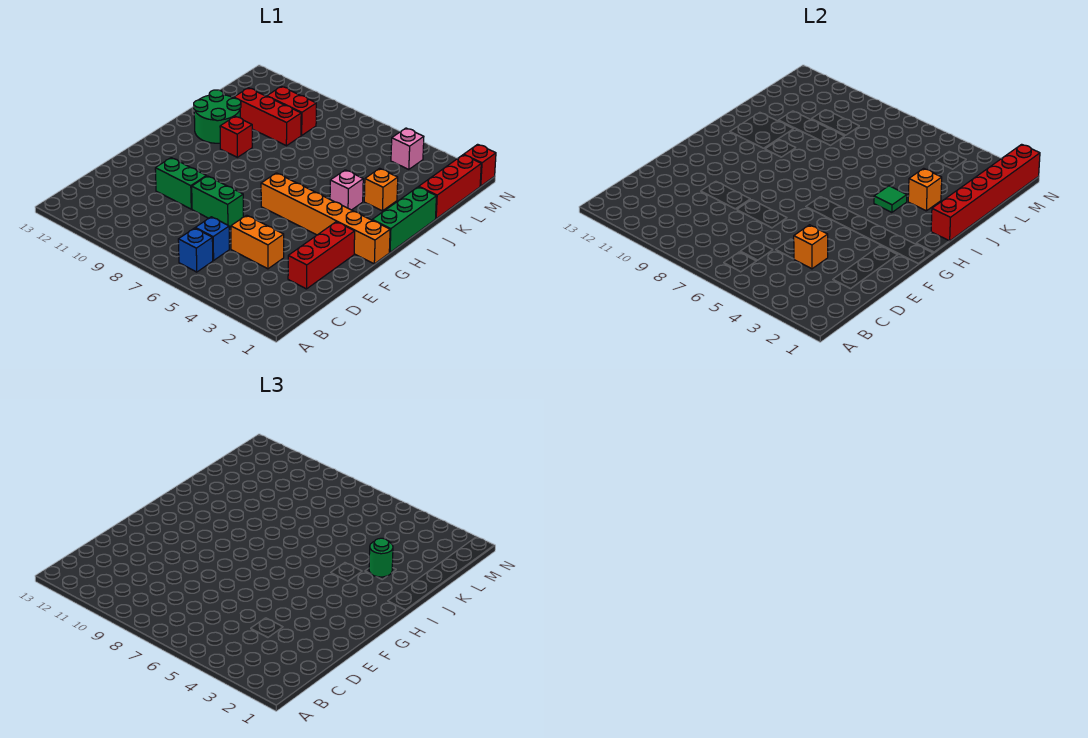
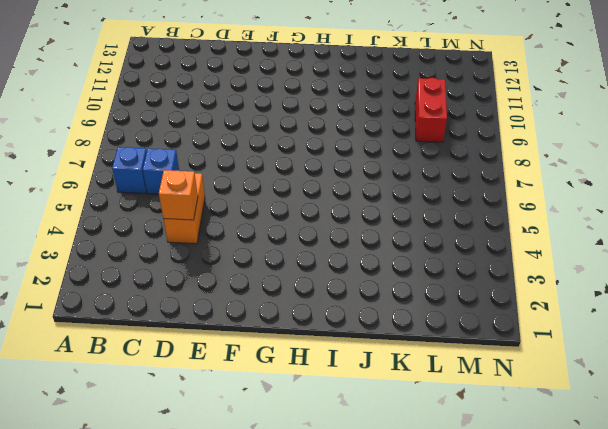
none -> red 1x3 brick [288,222,355,289]
none -> green 1x2 brick [192,176,243,227]
none -> green 1x2 brick [155,158,206,209]

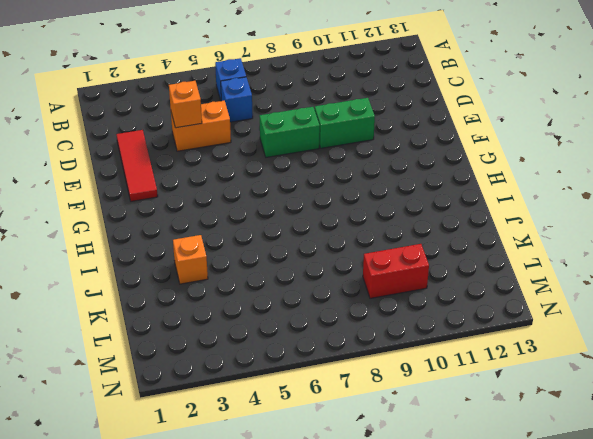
red 1x3 tile [116,130,158,201] -> red 1x3 brick [288,222,355,289]
none -> orange 1x6 brick [261,173,390,264]
none -> green 1x3 brick [372,187,436,252]
none -> pink 1x1 brick [330,170,363,210]

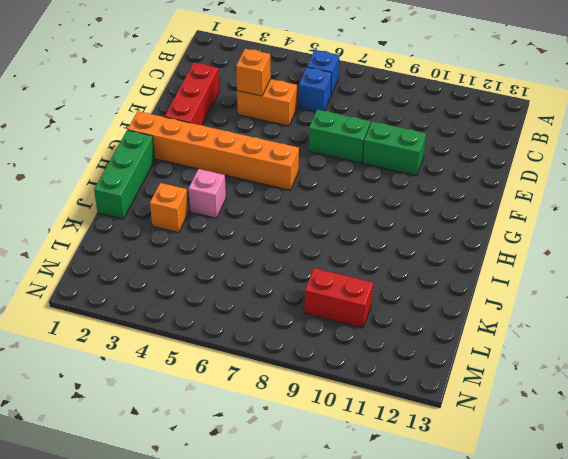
none -> red 1x1 brick [220,116,252,157]
none -> green 2x2 round brick [193,90,241,143]
none -> red 1x3 brick [419,155,481,219]

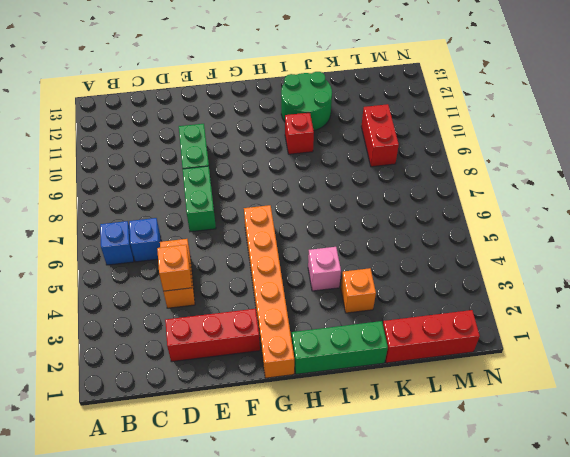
none -> red 1x3 brick [234,88,301,146]
none -> pink 1x1 brick [391,128,424,169]
none -> red 1x1 brick [464,144,496,186]

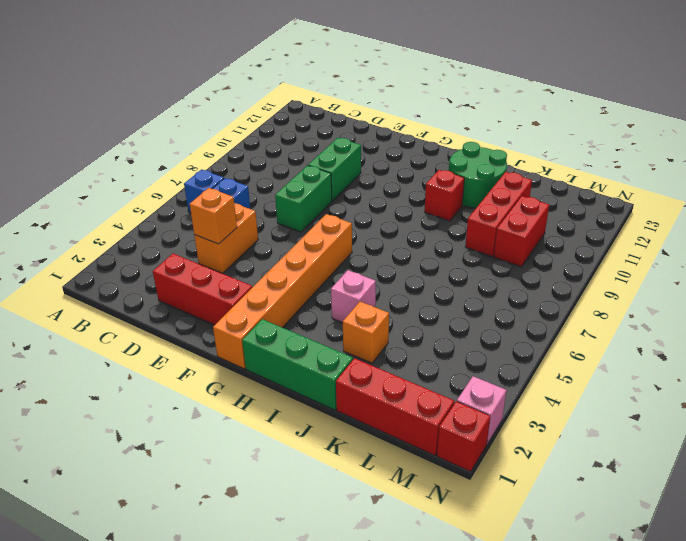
pink 1x1 brick [457,376,506,444] -> pink 1x1 brick moved to [391,128,424,169]
none -> red 1x6 brick [931,144,1040,241]
none -> green 1x1 tile [874,186,907,212]
none -> orange 1x1 brick [908,168,942,211]

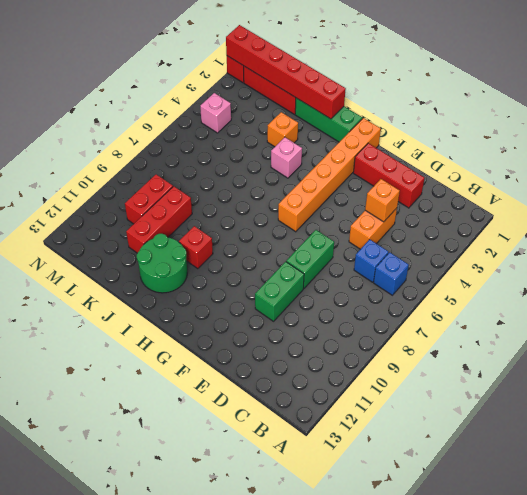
none -> green 1x1 tile [874,186,907,212]
none -> orange 1x1 brick [908,168,942,211]
none -> green 1x1 round brick [369,538,393,577]

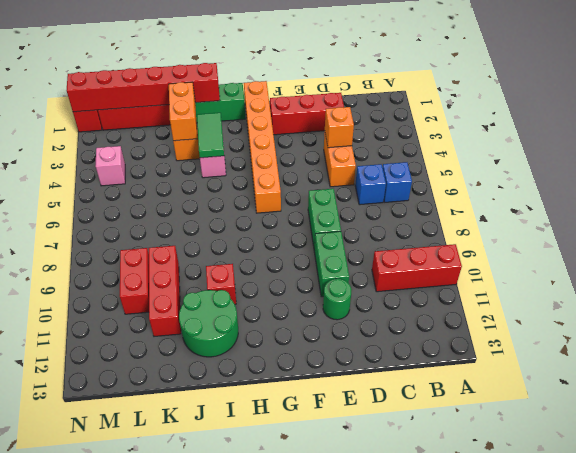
red 1x3 brick [372,244,462,292] -> none
green 1x1 round brick [323,279,352,320] -> green 1x1 round brick moved to [369,538,393,577]
green 1x2 tile [197,113,224,158] -> green 1x1 tile [874,186,907,212]
orange 1x2 brick [169,82,197,141] -> orange 1x1 brick [908,168,942,211]

